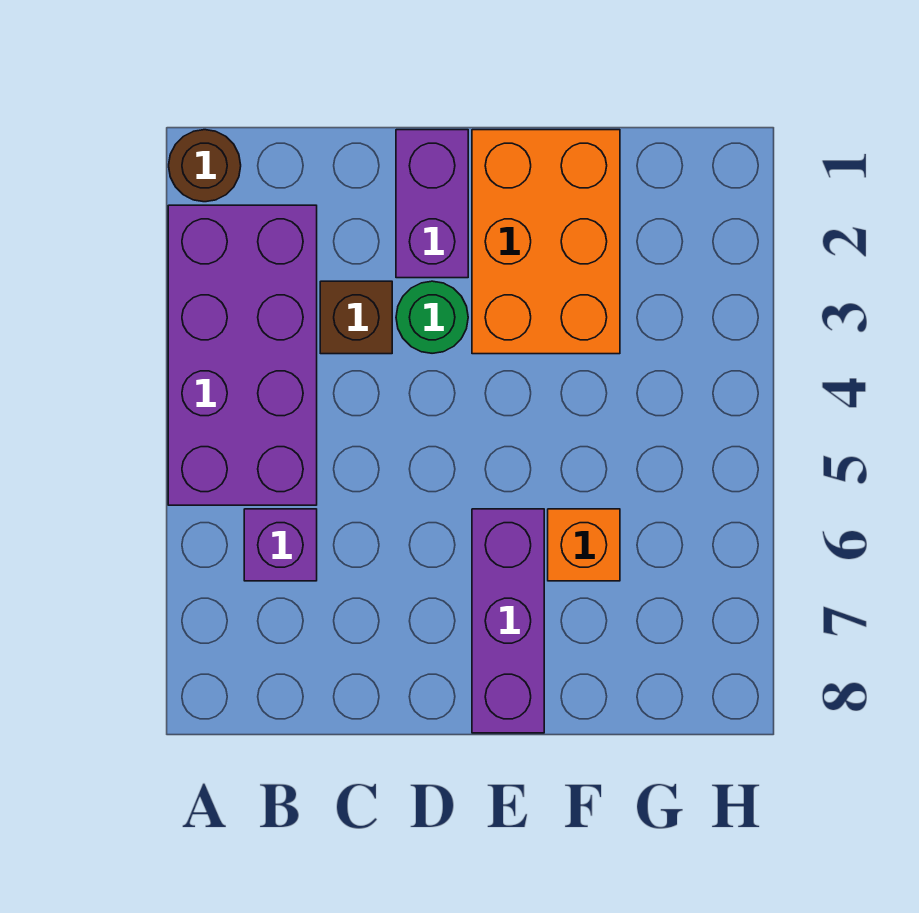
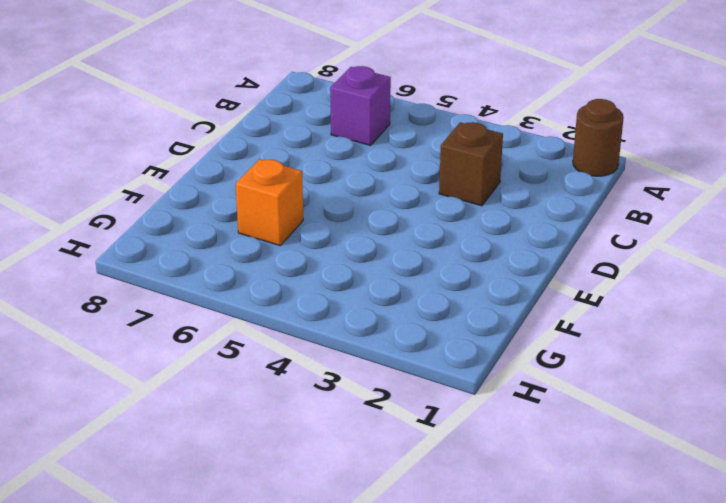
none -> purple 2x4 brick [168,205,317,505]
none -> purple 1x2 brick [396,130,468,278]

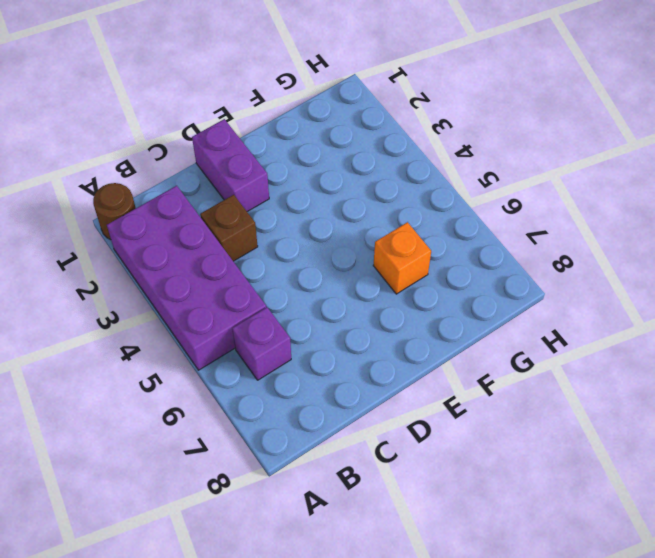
none -> green 1x1 round brick [396,281,468,353]
none -> orange 2x3 brick [472,130,620,354]

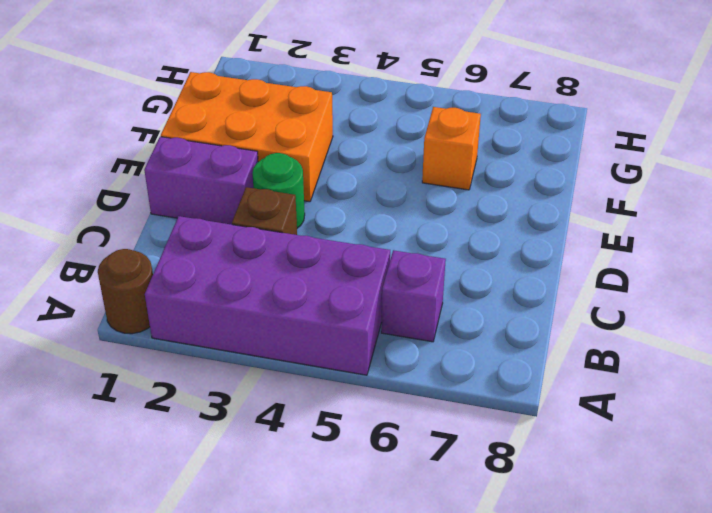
none -> purple 1x3 brick [472,509,544,733]

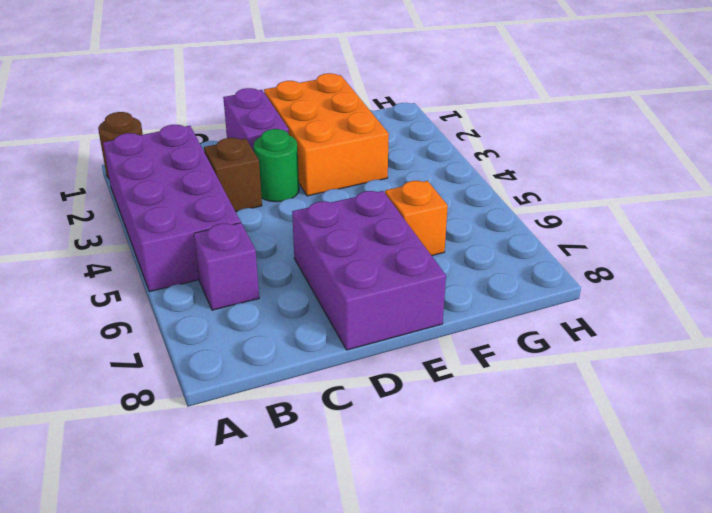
purple 2x3 brick [292,191,446,350] -> purple 1x3 brick [472,509,544,733]

